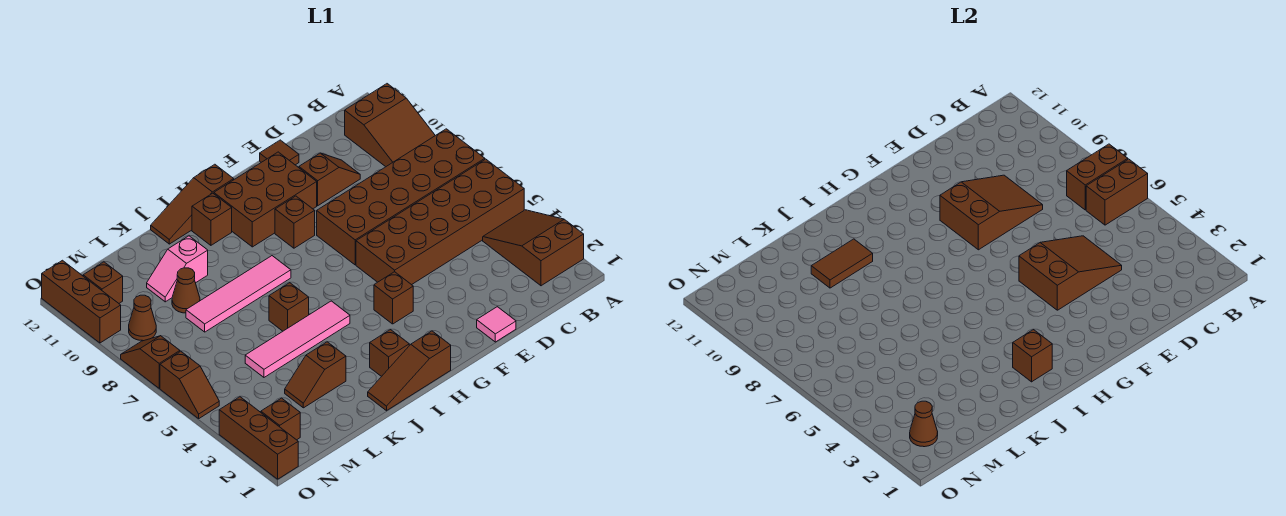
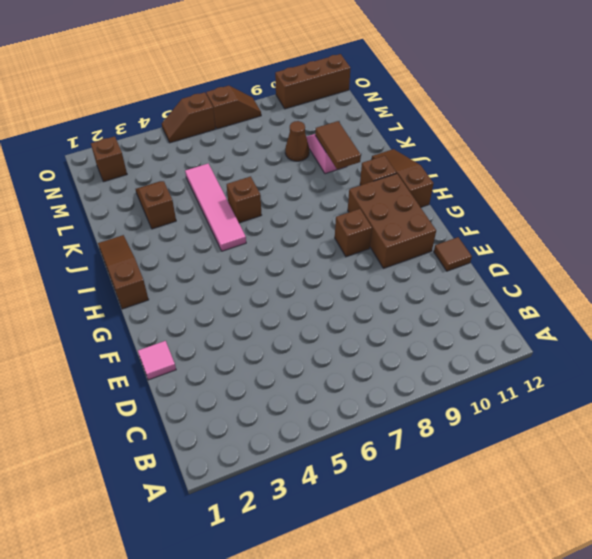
none -> brown 2x3 slope [483,210,584,286]
none -> brown 2x6 brick [356,159,524,285]
none -> brown 2x6 brick [317,129,485,265]
none -> brown 2x3 slope [345,84,435,167]

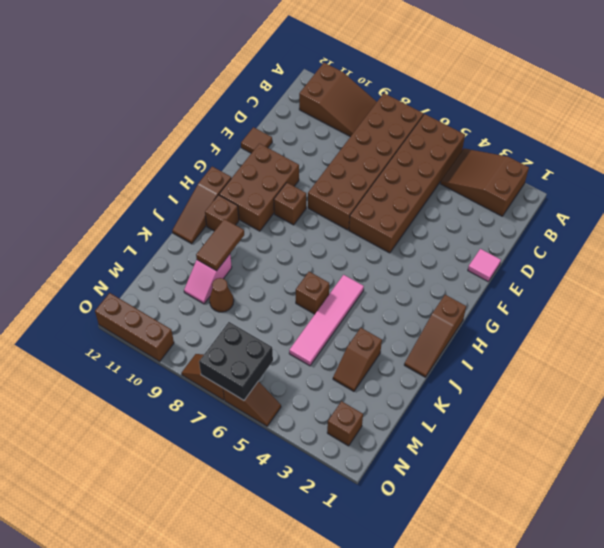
black 2x2 brick [199,322,273,400] -> none
none -> brown 1x2 slope [299,153,360,206]
none -> brown 1x1 brick [374,272,413,324]
none -> brown 1x1 brick [370,329,409,377]
none -> pink 1x4 tile [186,256,291,332]

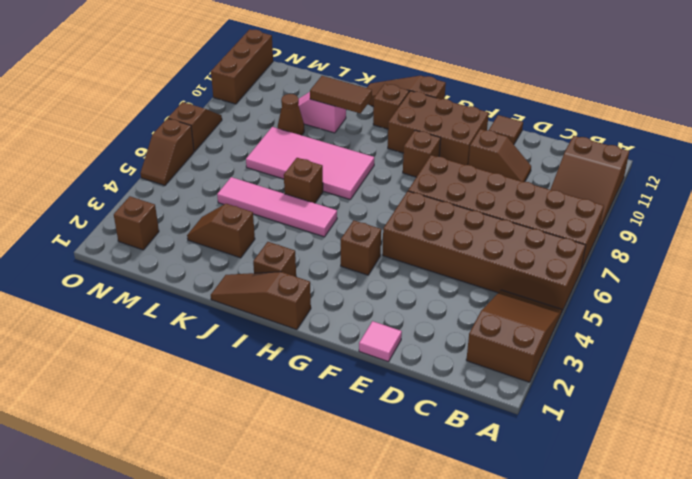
pink 2x4 tile [246,127,374,200] -> pink 1x4 tile [186,256,291,332]
none -> brown 1x1 cone [129,295,156,341]
none -> brown 1x1 brick [83,262,123,303]
none -> brown 1x3 brick [219,397,298,479]
none -> brown 1x2 brick [1086,159,1148,225]

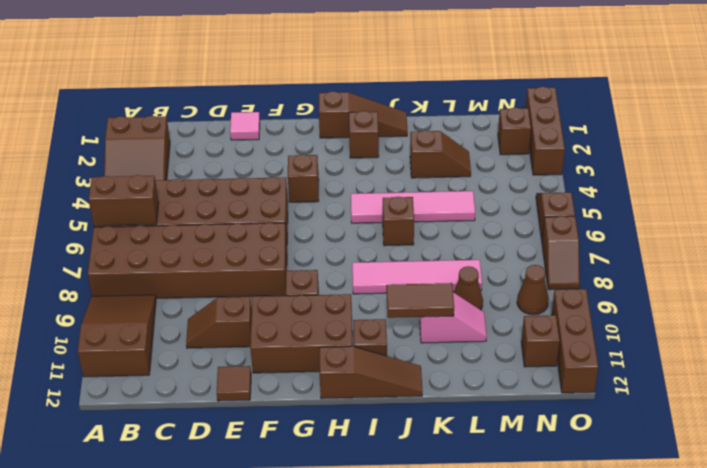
none -> brown 1x2 brick [1067,144,1128,210]
none -> brown 2x3 slope [1019,236,1122,310]
none -> brown 2x3 slope [940,175,1043,250]
none -> brown 1x1 brick [1013,329,1052,382]

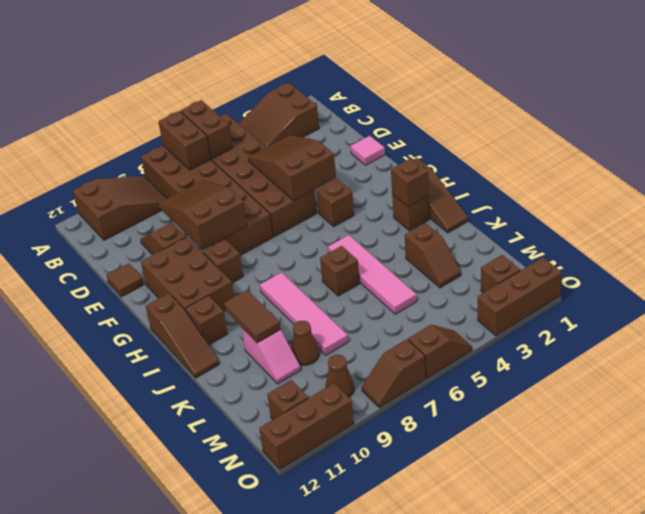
none -> brown 1x1 cone [910,401,938,447]

